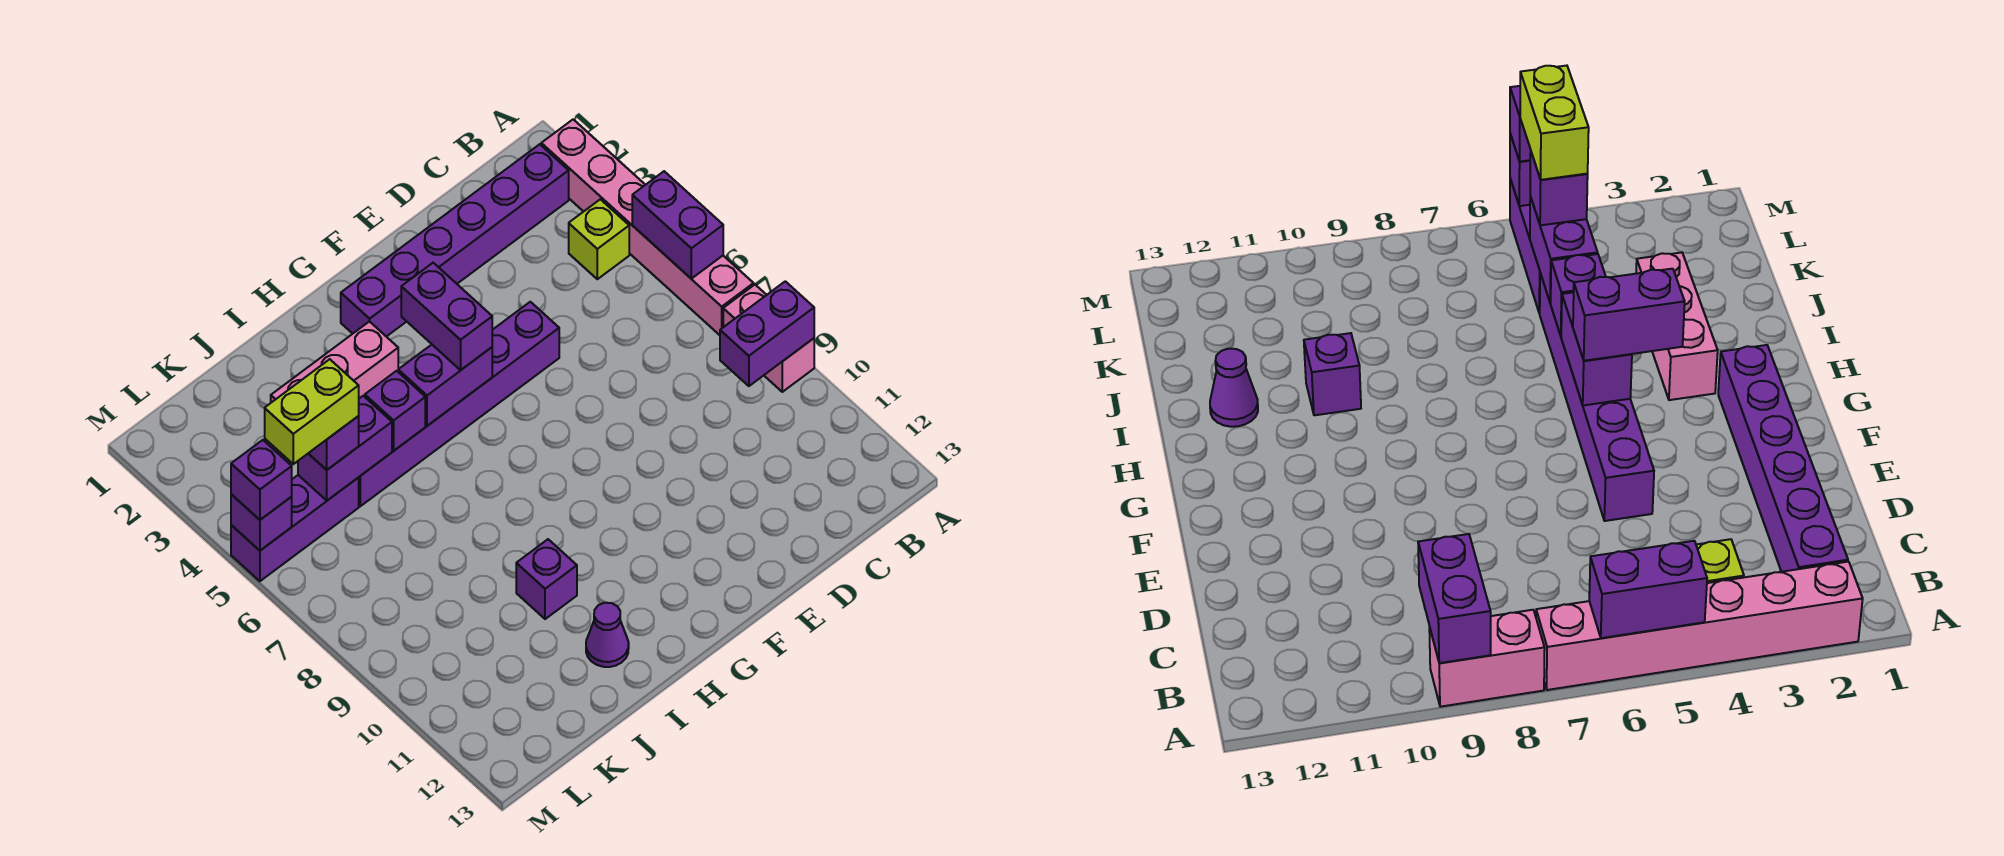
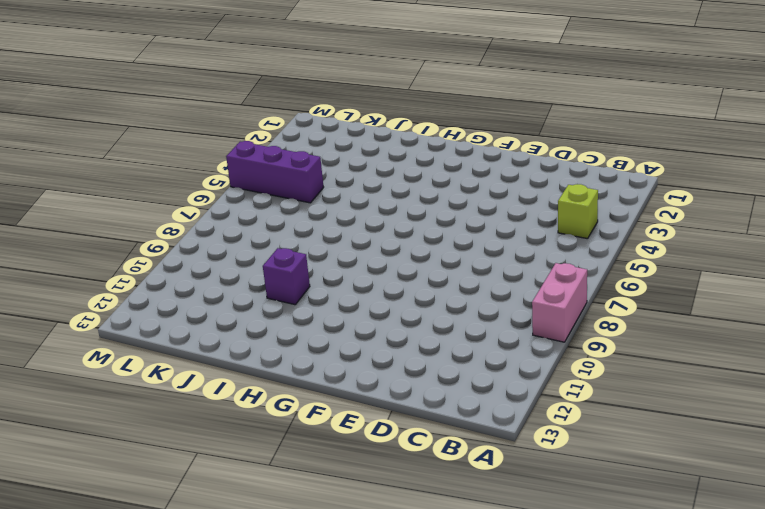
none -> pink 1x6 brick [541,119,754,335]
none -> purple 1x6 brick [341,144,569,337]
none -> purple 1x6 brick [358,302,559,506]

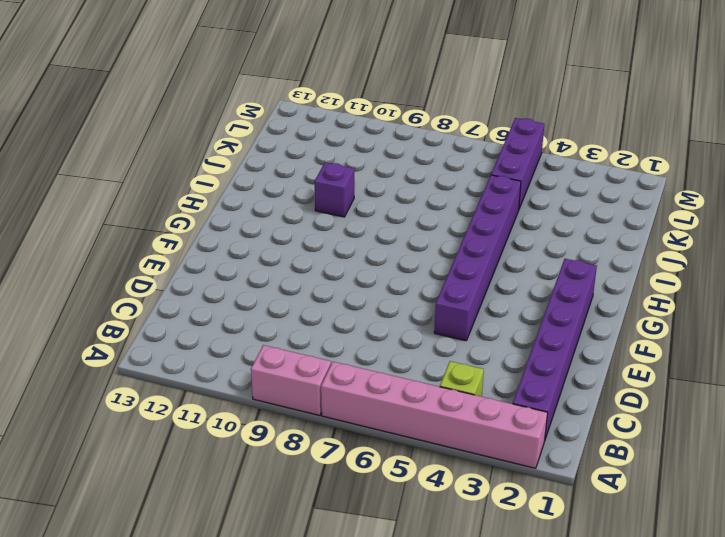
none -> pink 1x3 brick [271,321,398,403]
none -> purple 1x1 cone [586,603,629,667]
none -> purple 1x2 brick [632,171,723,279]

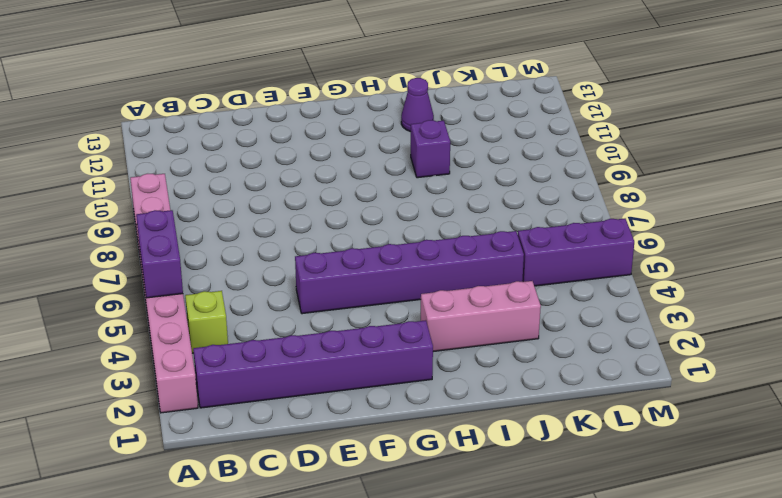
none -> purple 1x2 brick [720,281,814,386]
none -> purple 1x2 brick [398,345,492,426]
none -> purple 1x1 brick [365,371,425,451]

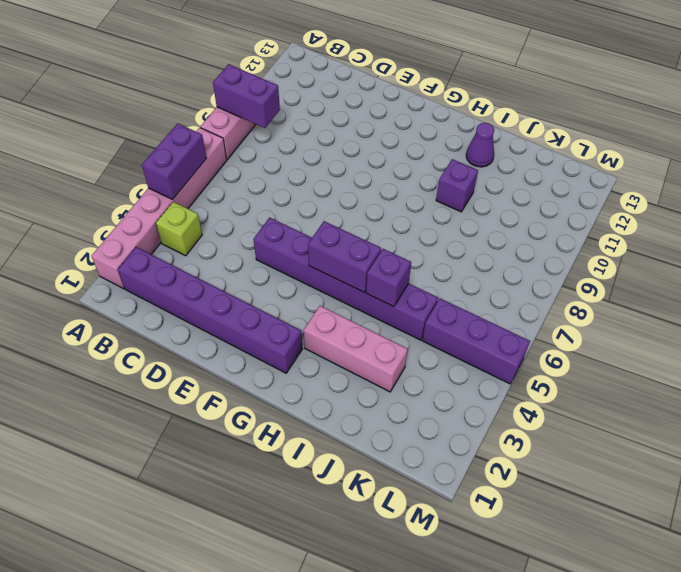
none -> purple 1x2 brick [298,396,392,501]
none -> purple 1x1 brick [231,494,292,550]
none -> purple 1x2 brick [401,263,492,370]

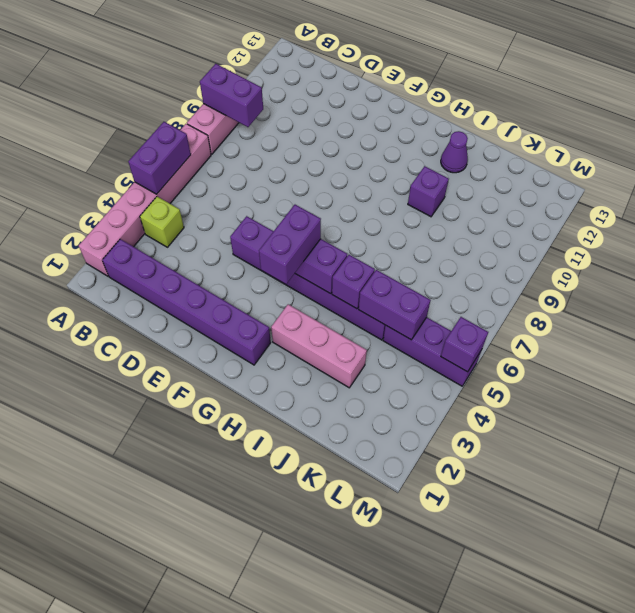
none -> purple 1x1 brick [308,416,359,470]
none -> purple 1x1 brick [231,440,292,520]
none -> lime 1x2 brick [265,359,359,464]

